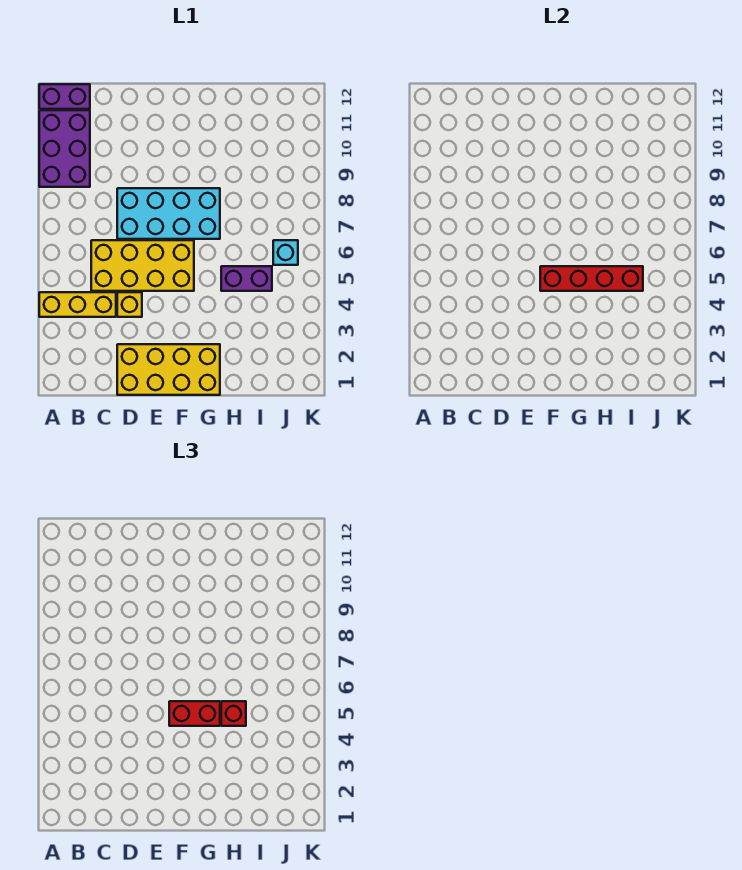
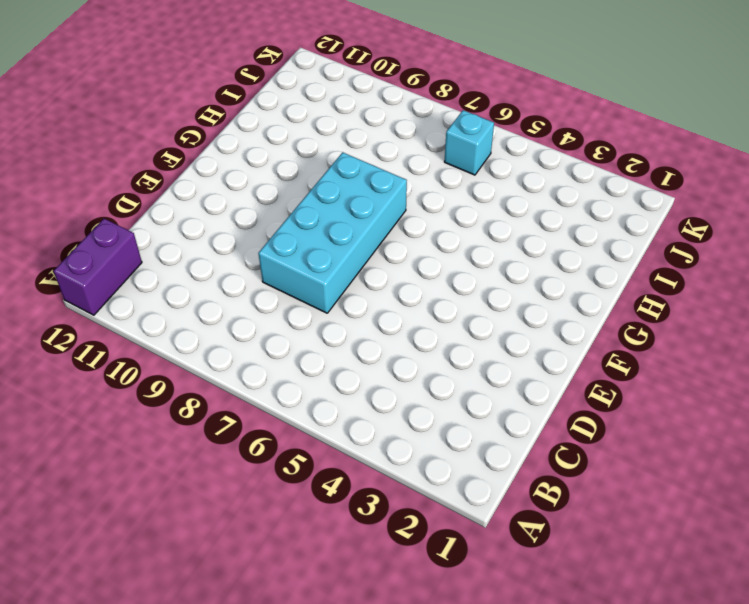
none -> yellow 1x3 brick [39,292,116,317]
none -> purple 2x3 brick [39,110,90,187]
none -> yellow 2x4 brick [91,240,194,291]

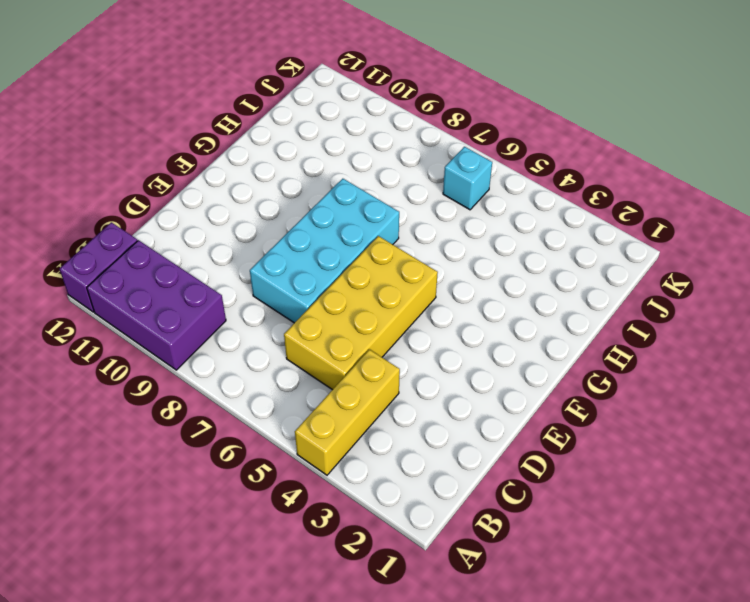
none -> yellow 2x4 brick [117,344,220,395]
none -> yellow 1x1 brick [117,292,142,317]
none -> purple 1x2 brick [221,266,272,291]

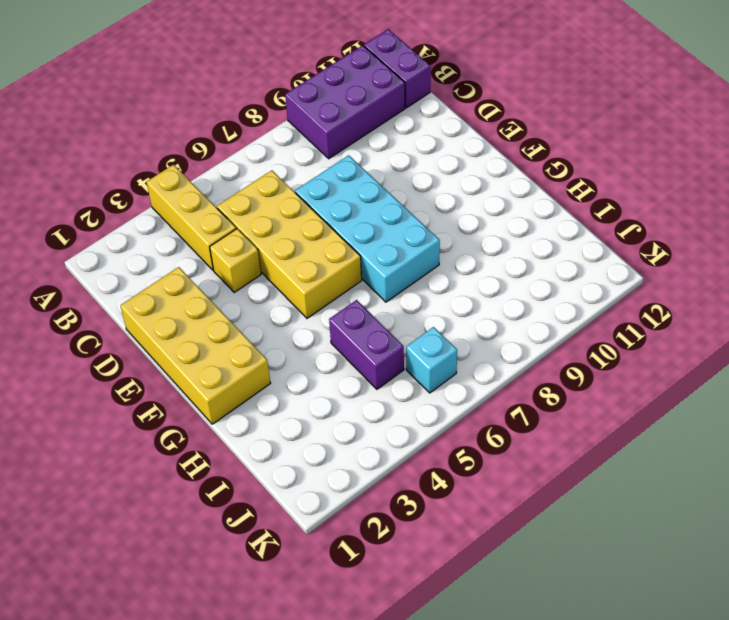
none -> red 1x4 brick [540,266,643,291]
none -> red 1x2 brick [169,701,220,726]
none -> red 1x1 brick [221,701,246,726]

